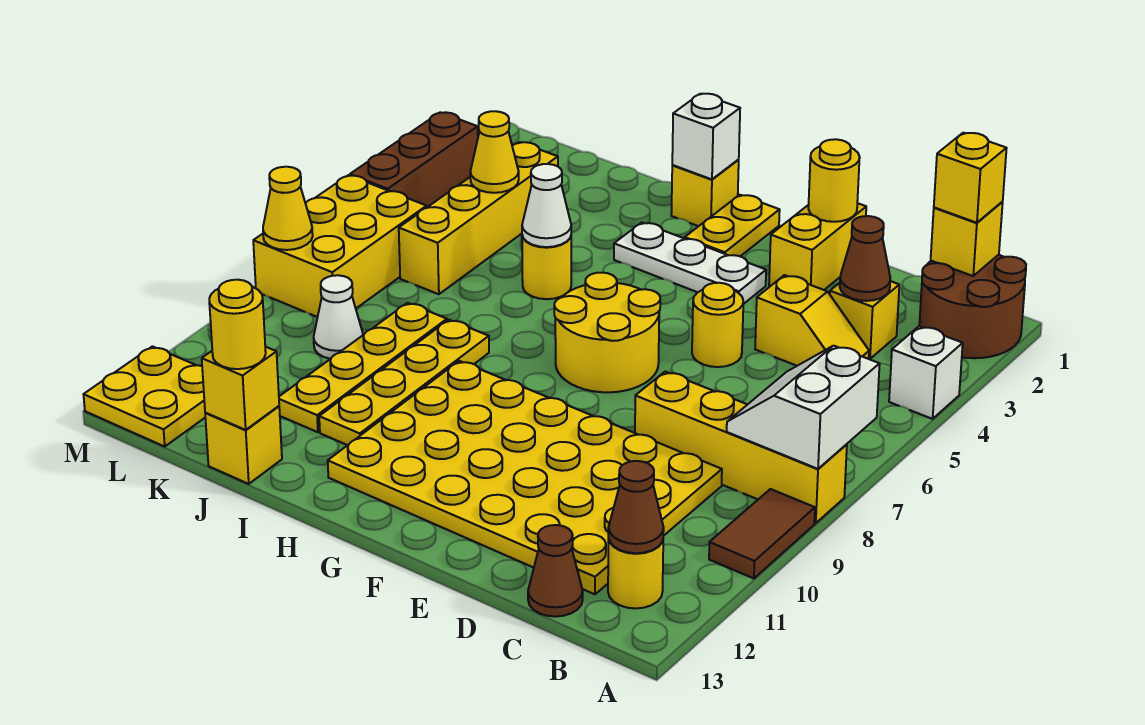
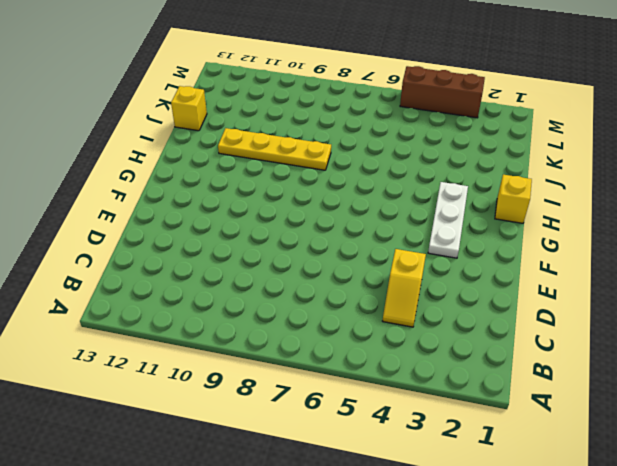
none -> brown 2x2 round brick [919,255,1026,358]
none -> white 1x1 brick [889,326,963,419]
none -> yellow 1x4 brick [635,372,847,523]
none -> brown 1x2 tile [709,489,815,578]

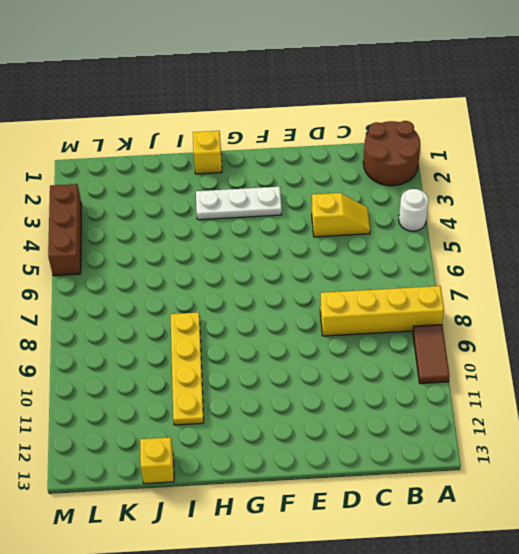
white 1x1 round brick [399,189,428,231] -> white 1x1 brick [889,326,963,419]
none -> yellow 1x1 round brick [608,538,663,608]
none -> yellow 1x1 brick [830,281,899,359]
none -> yellow 4x6 plate [328,361,722,594]
none -> brown 1x1 cone [528,525,583,617]

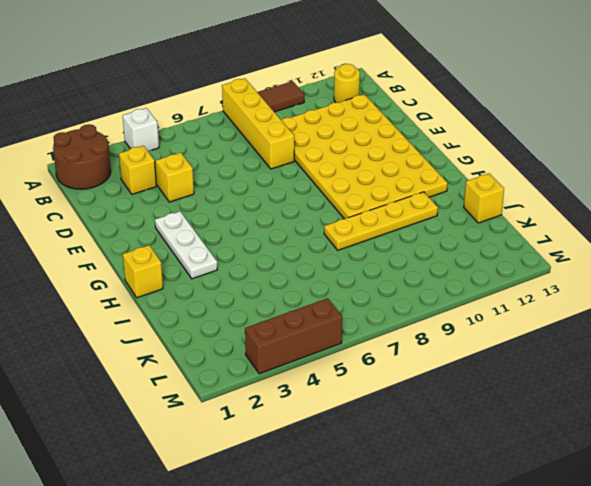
none -> brown 1x1 cone [528,525,583,617]
none -> yellow 1x2 brick [769,203,866,290]
none -> yellow 1x1 round brick [692,283,743,367]
none -> yellow 2x2 round brick [554,273,660,392]

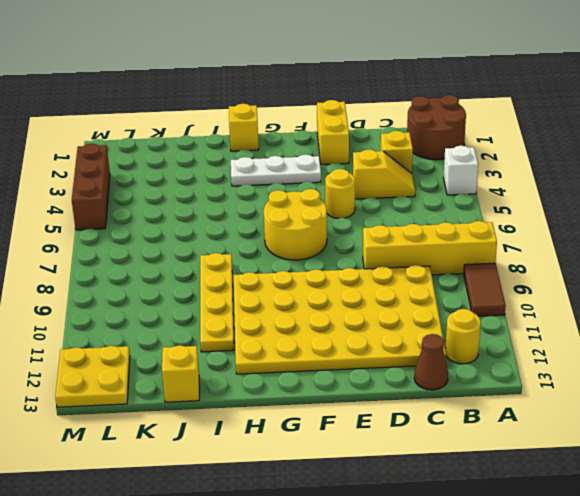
none -> yellow 1x2 plate [685,195,780,256]
none -> yellow 1x1 round brick [522,236,571,299]
none -> yellow 1x4 plate [279,303,447,432]
none -> yellow 1x4 brick [399,142,558,294]

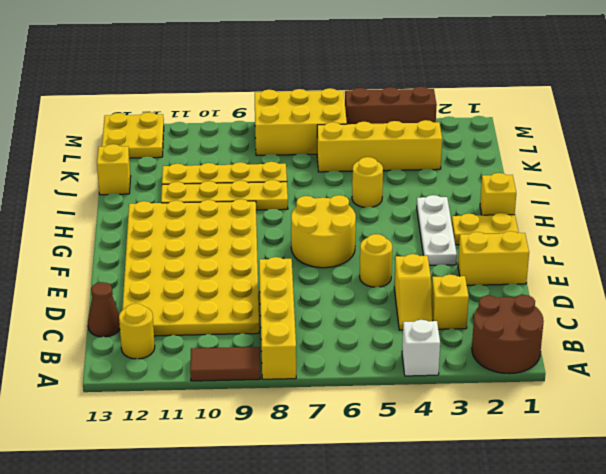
none -> white 1x1 cone [314,275,363,359]
none -> white 2x2 slope [727,346,880,469]
none -> yellow 1x1 brick [931,202,1003,276]
none -> brown 1x1 cone [608,461,664,553]

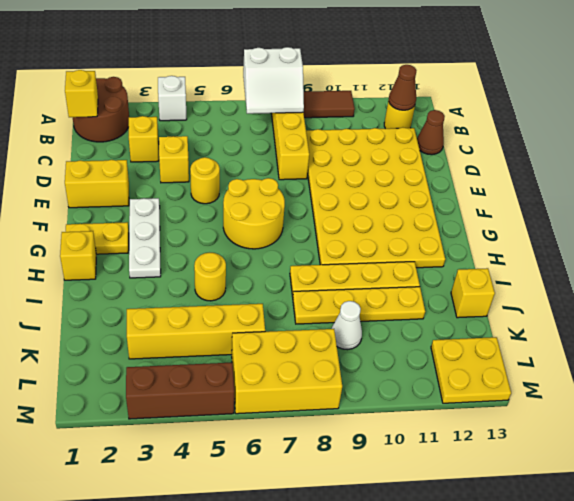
none -> brown 1x1 cone [840,216,890,301]
none -> yellow 1x1 round brick [808,139,860,222]
none -> white 1x1 brick [672,94,740,179]
none -> white 1x1 cone [522,164,571,247]

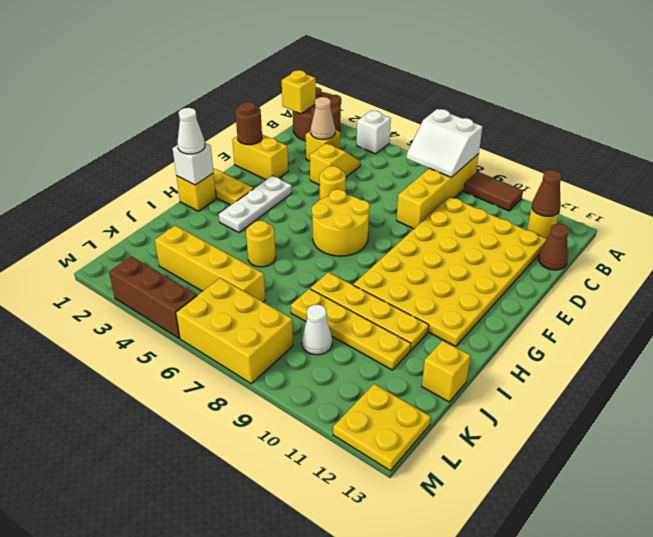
tan 1x1 cone [311,97,335,140] -> brown 1x1 cone [840,216,890,301]
brown 1x1 round brick [235,102,262,145] -> yellow 1x1 round brick [808,139,860,222]
white 1x1 cone [178,108,205,154] -> white 1x1 cone moved to [522,164,571,247]
none -> yellow 1x1 brick [202,347,279,430]
none -> yellow 1x1 cone [470,111,519,193]
none -> yellow 1x1 cone [263,167,313,250]
none -> yellow 1x1 brick [934,133,1007,223]

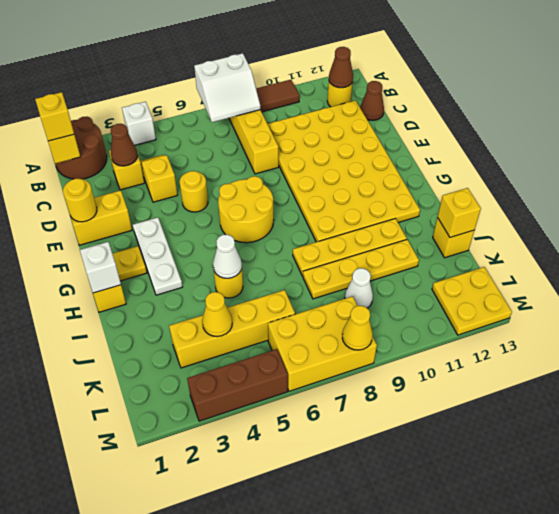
none -> yellow 1x1 round brick [209,280,266,369]

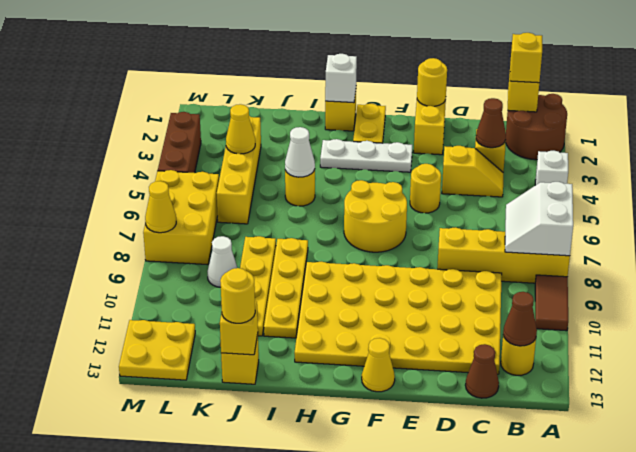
yellow 1x1 cone [362,338,395,392] -> none

